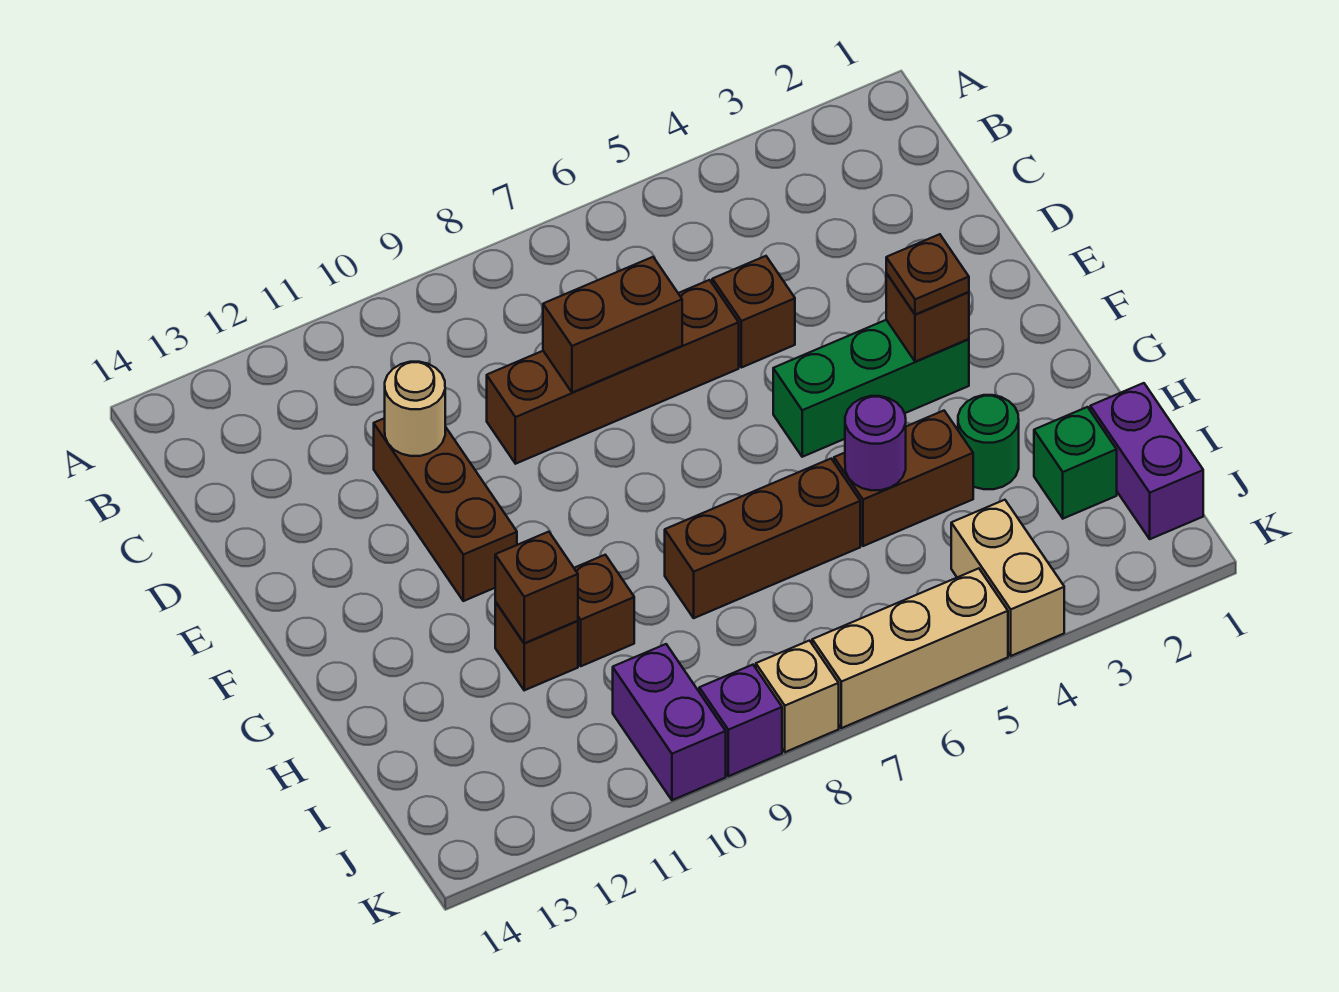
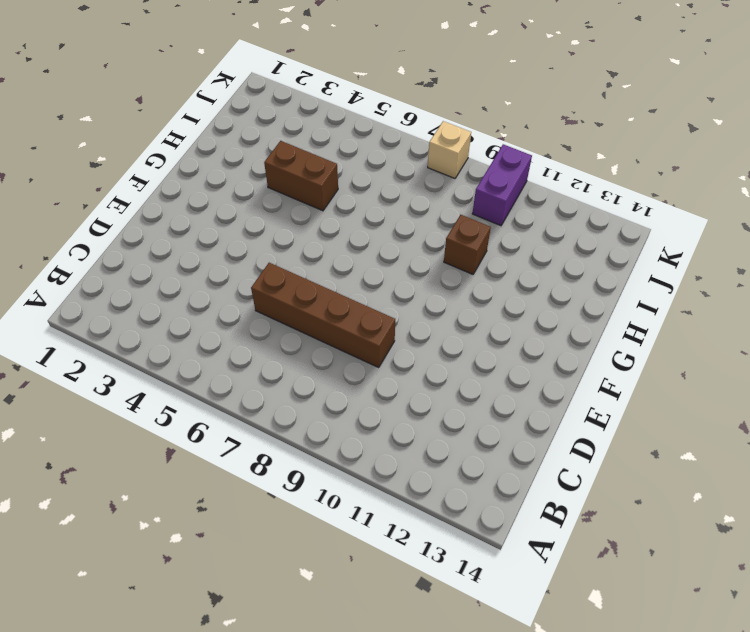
none -> brown 1x1 brick [712,256,795,368]
none -> brown 1x3 brick [374,418,517,601]
none -> green 1x3 brick [773,320,969,457]

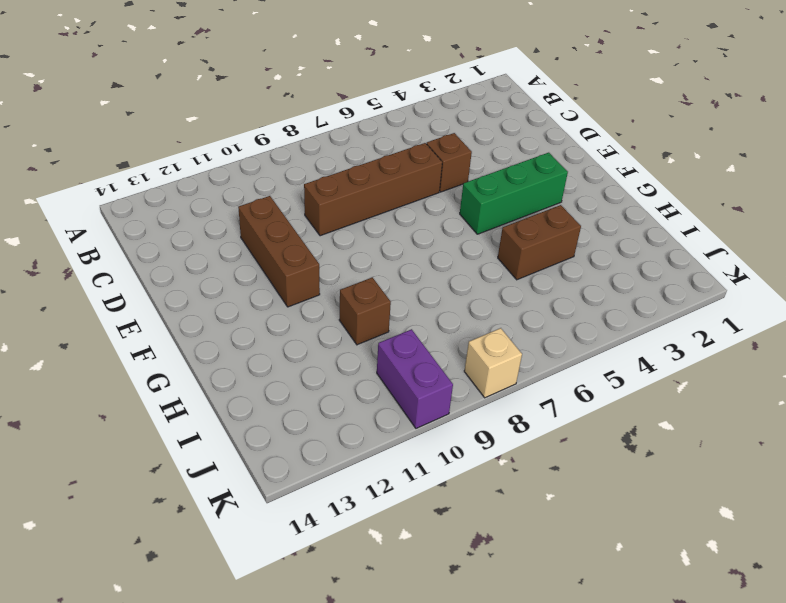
none -> green 1x1 round brick [958,395,1019,489]
none -> brown 1x3 brick [665,459,860,618]
none -> brown 1x1 brick [495,602,578,690]

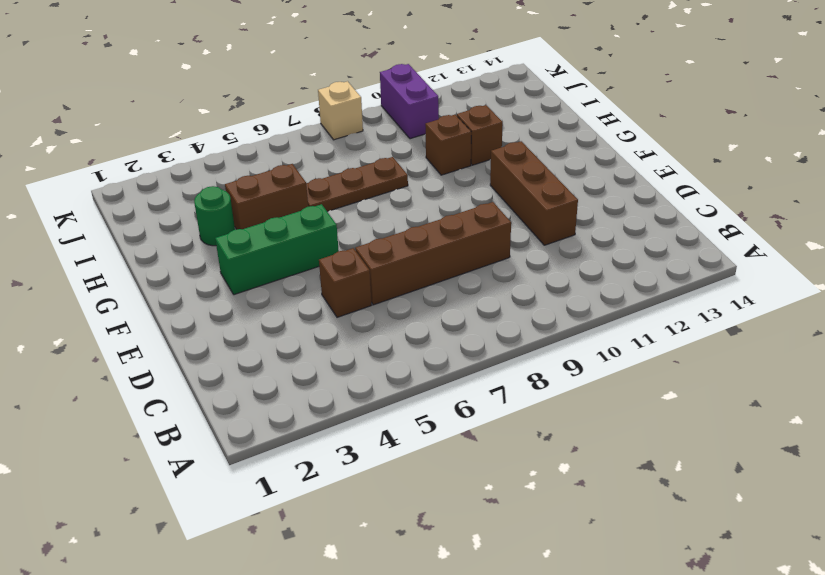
brown 1x3 plate [306,157,408,212] -> brown 1x3 brick [665,459,860,618]
none -> purple 1x2 brick [1090,383,1203,539]
none -> green 1x1 brick [1034,407,1117,519]
none -> tan 1x2 brick [951,500,1064,656]

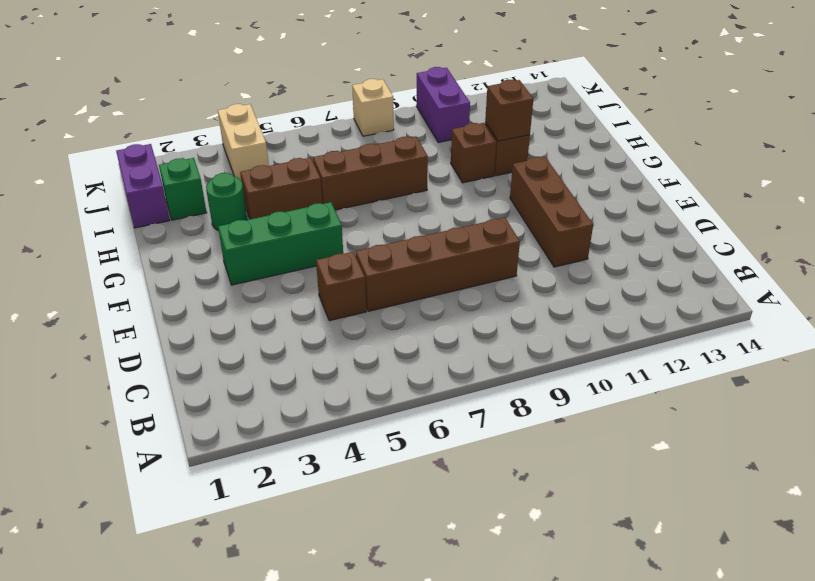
none -> tan 1x3 brick [812,568,1008,728]
none -> purple 1x1 brick [699,665,782,776]
none -> brown 1x2 brick [543,257,682,393]

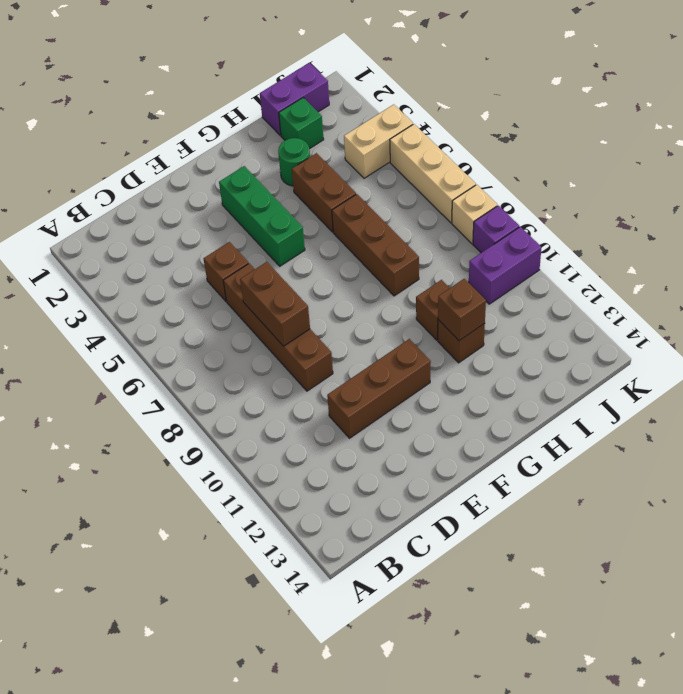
none -> tan 1x1 round brick [385,362,445,456]
none -> brown 1x1 brick [886,273,969,362]
none -> purple 1x1 round brick [845,396,906,490]

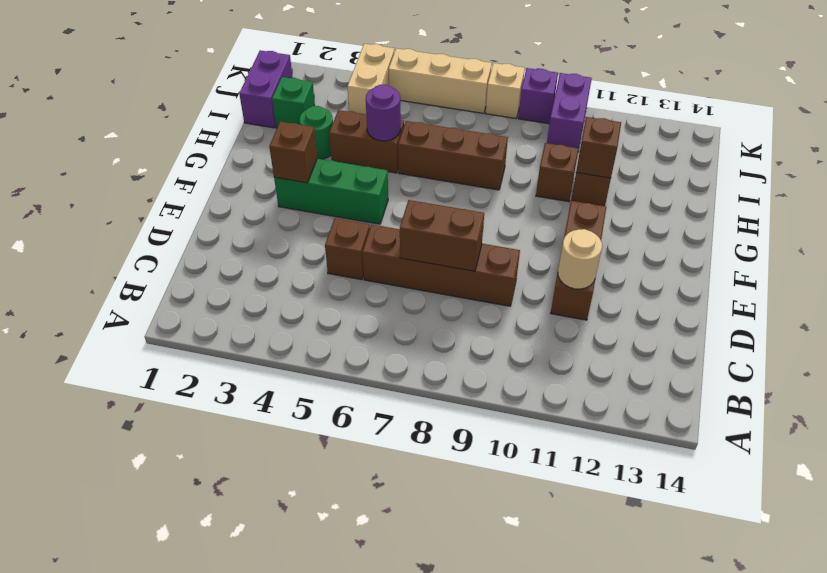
none -> brown 1x1 plate [886,234,969,315]

